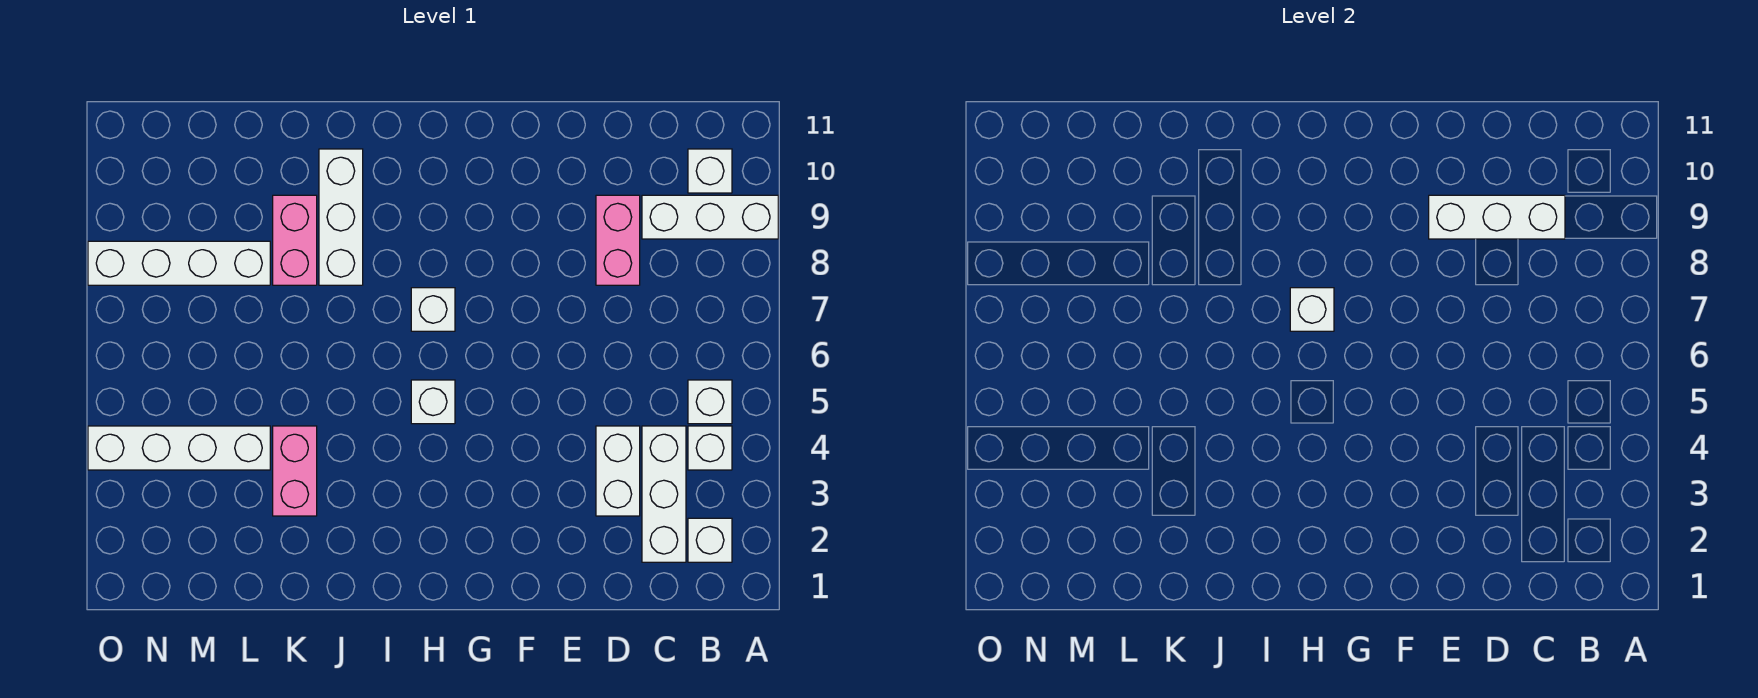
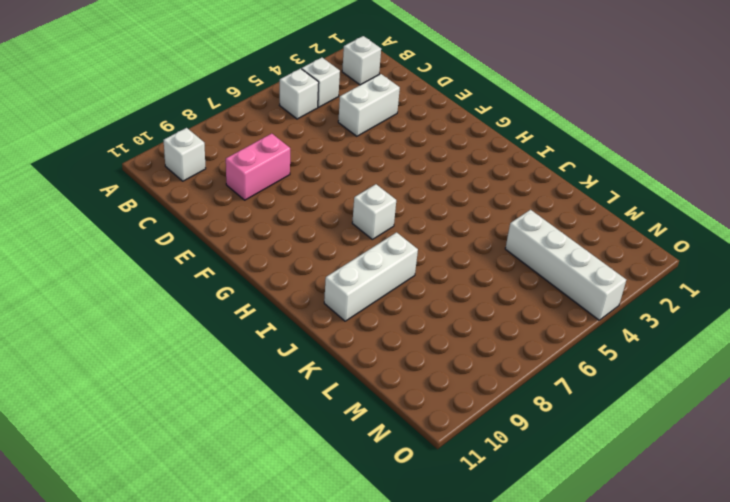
none -> white 1x3 brick [642,195,778,239]
none -> white 1x3 brick [642,426,686,562]
none -> white 1x1 brick [411,380,455,424]

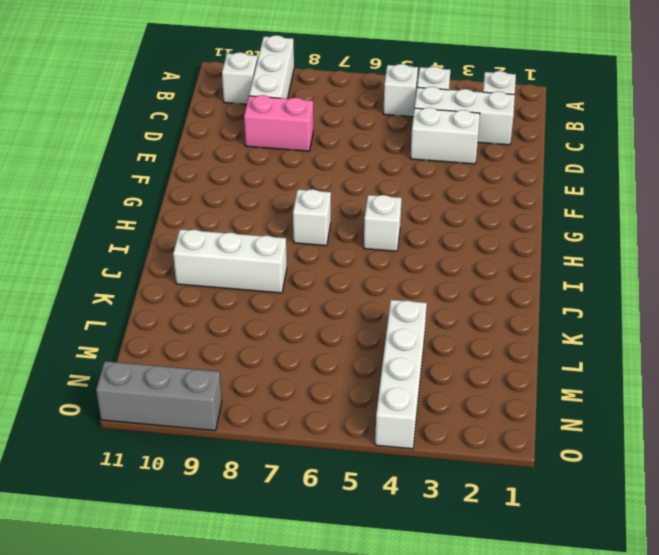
grey 1x3 brick [96,361,222,431] -> none
none -> pink 1x2 brick [273,426,317,516]
none -> pink 1x2 brick [273,195,317,285]
none -> white 1x4 brick [88,241,270,285]

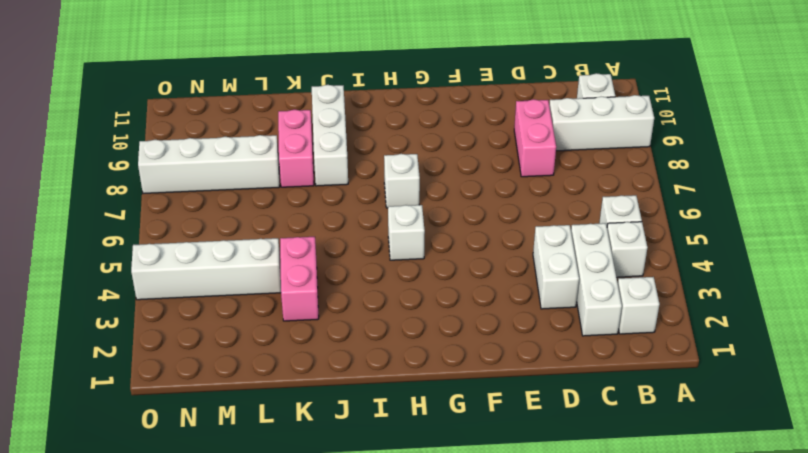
none -> white 1x3 brick [1429,195,1565,239]
none -> white 1x1 brick [1290,288,1334,331]

